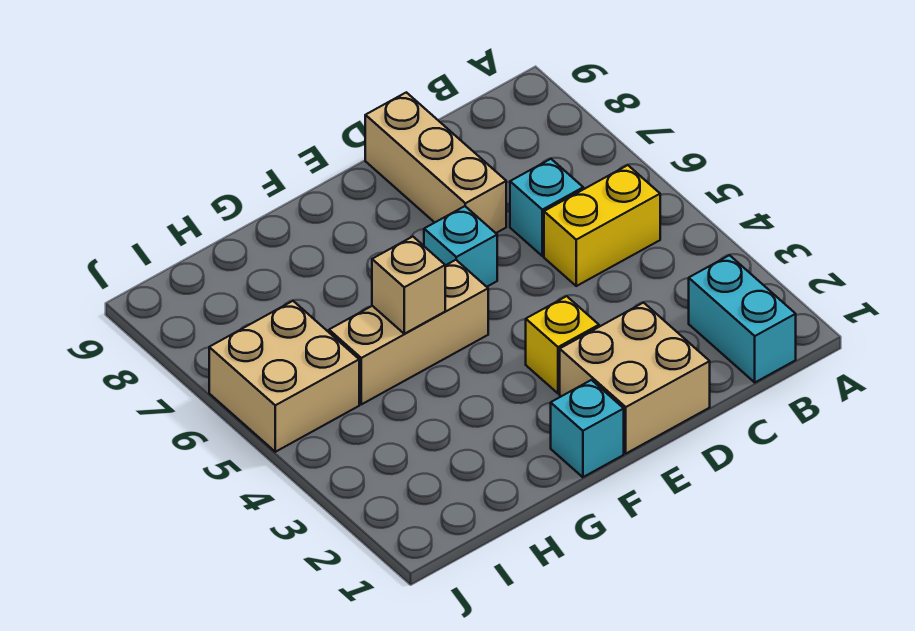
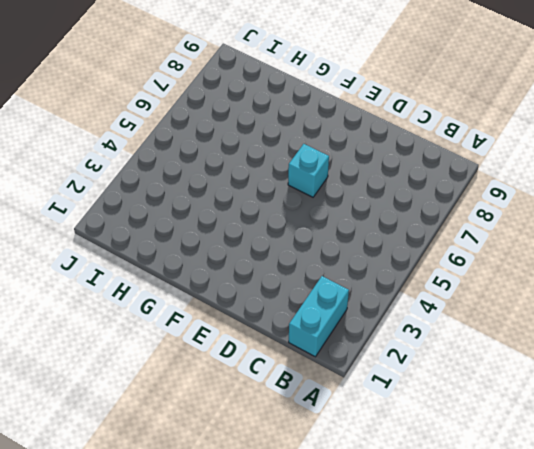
none -> yellow 1x2 brick [544,165,660,286]
none -> cyan 1x1 brick [510,159,583,256]

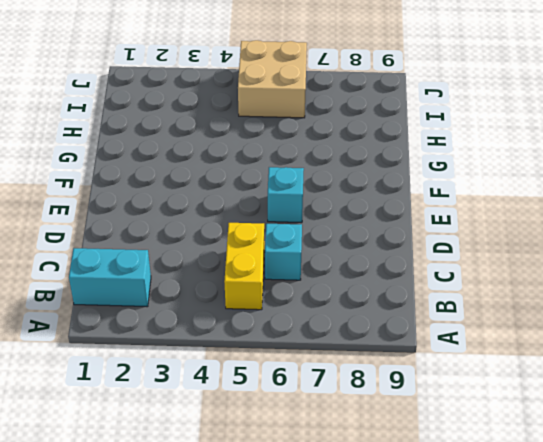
none -> tan 2x2 brick [560,302,710,453]
none -> tan 1x3 brick [365,92,506,233]

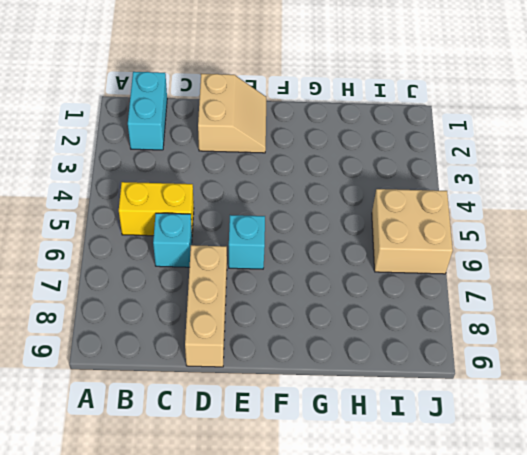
tan 2x2 slope [198,74,266,153] -> tan 2x2 brick [560,302,710,453]
none -> yellow 1x1 brick [526,296,599,393]
none -> cyan 1x1 brick [551,380,624,477]

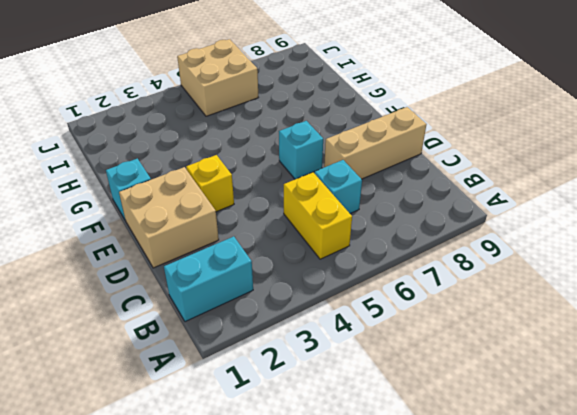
none -> tan 1x3 brick [329,260,488,404]
none -> tan 1x1 brick [372,237,445,334]

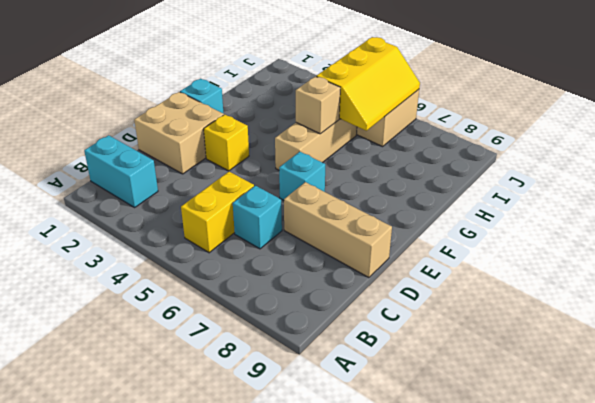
yellow 2x3 slope [316,37,420,131] -> none

